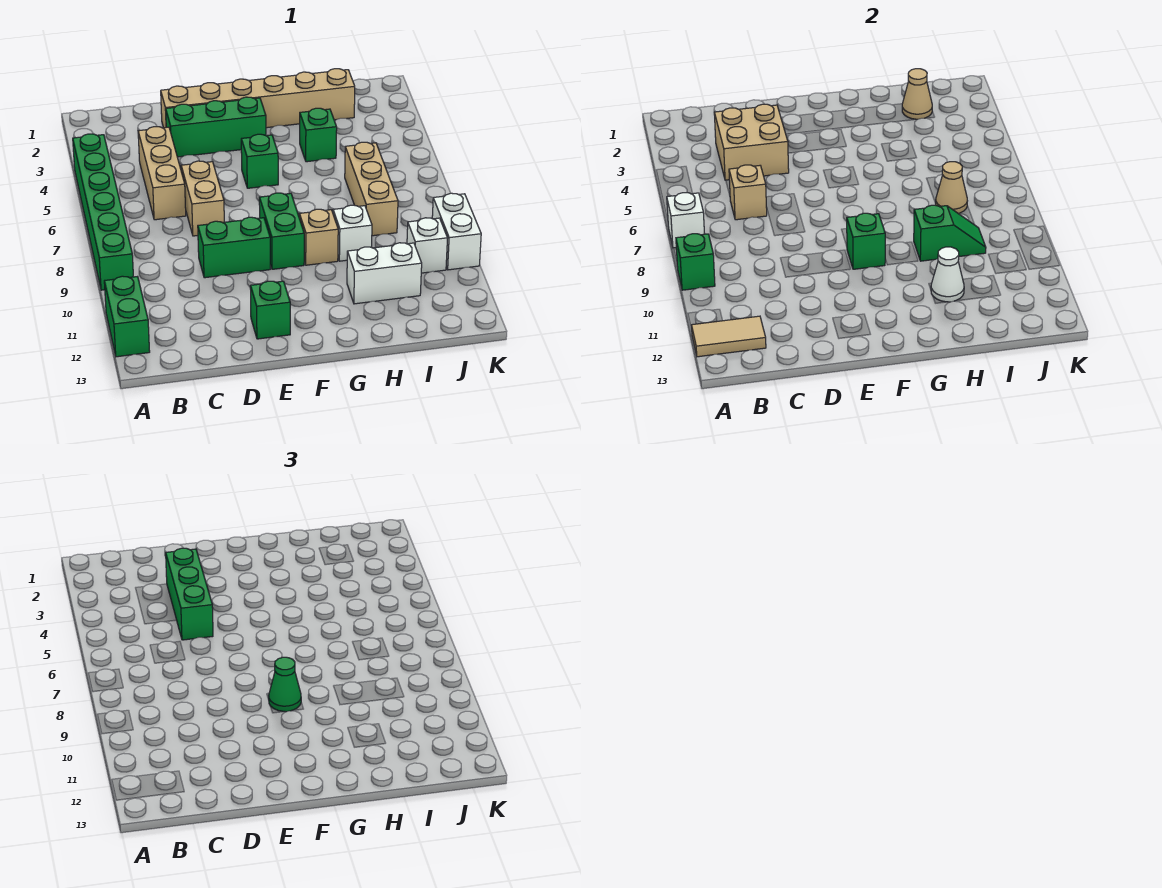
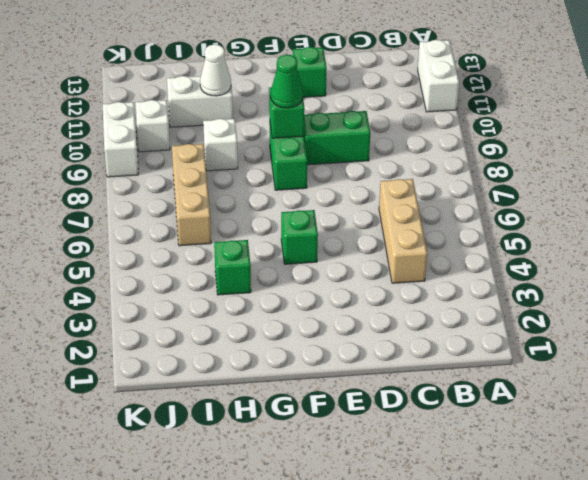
white 1x2 brick [418,40,459,112] -> green 1x2 brick [104,276,150,357]
none -> green 1x6 brick [73,134,133,290]
none -> tan 1x6 brick [161,69,355,128]
none -> green 1x3 brick [166,97,266,157]

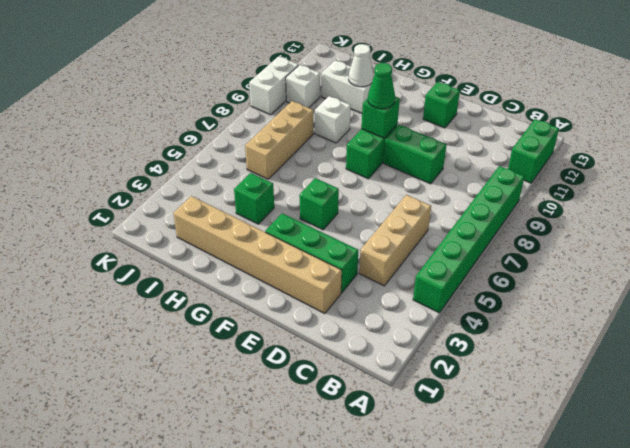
none -> tan 1x2 brick [181,161,224,236]
none -> tan 1x1 brick [299,209,338,265]
none -> white 1x1 brick [667,193,705,248]

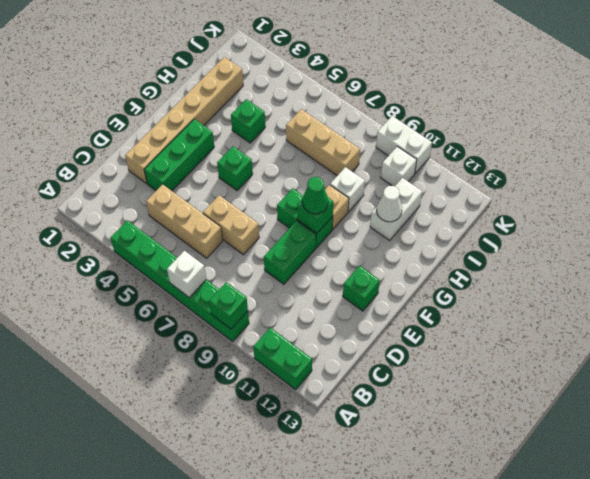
none -> tan 1x2 tile [692,316,766,357]
none -> tan 2x2 brick [714,104,789,180]
none -> tan 1x1 brick [729,165,767,220]

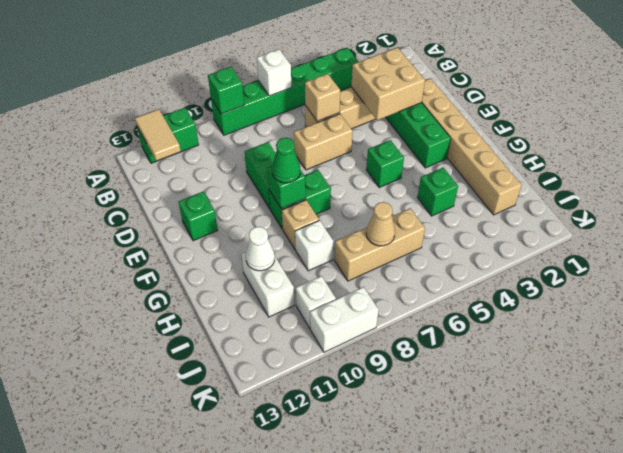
none -> green 1x2 slope [914,205,986,261]
none -> tan 1x1 cone [902,69,932,119]
none -> green 1x3 brick [166,548,213,640]

